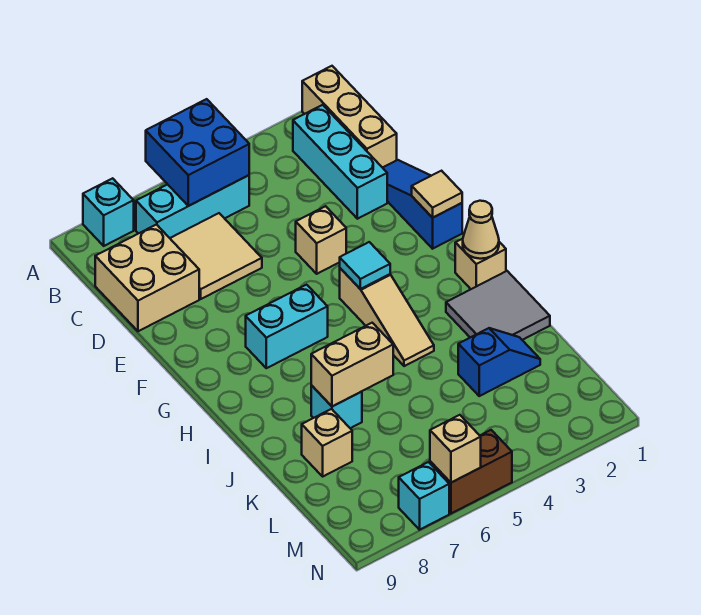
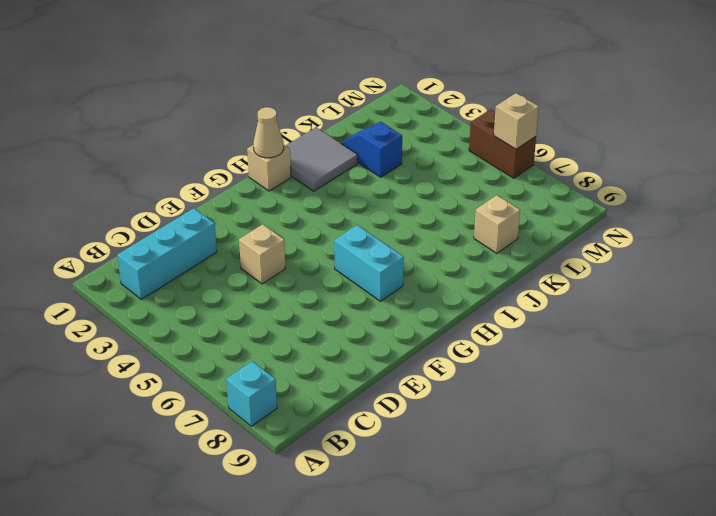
none -> tan 1x3 brick [302,66,397,168]
none -> cyan 1x3 brick [136,175,249,238]
none -> tan 2x2 tile [170,213,262,299]

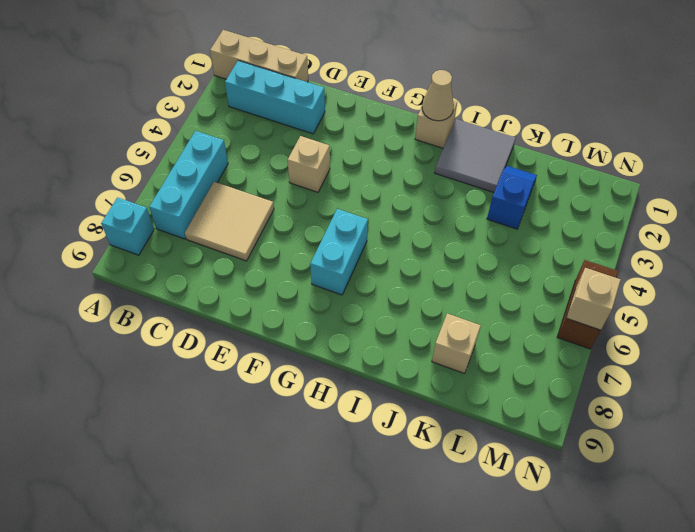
none -> tan 2x2 brick [95,225,199,331]
none -> blue 1x3 slope [383,160,462,249]
none -> tan 1x3 slope [340,268,434,366]

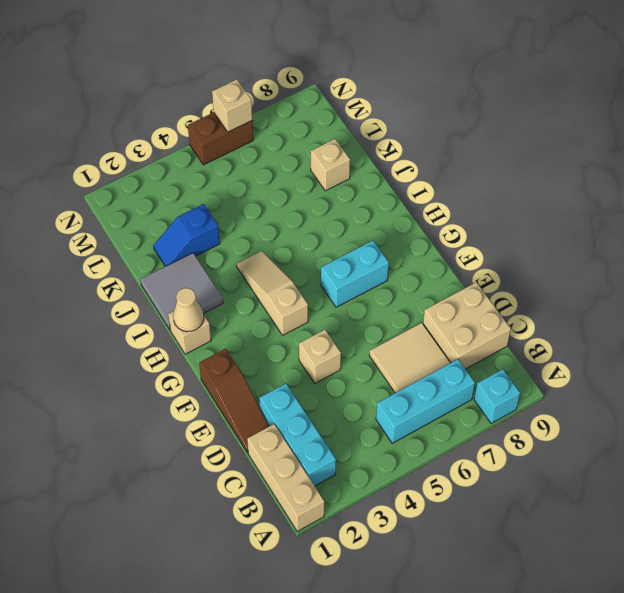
brown 1x3 slope [199,349,269,453] -> blue 1x3 slope [383,160,462,249]
none -> cyan 1x1 brick [311,385,362,428]
none -> cyan 1x1 brick [399,462,449,530]
none -> blue 2x2 brick [146,99,249,206]

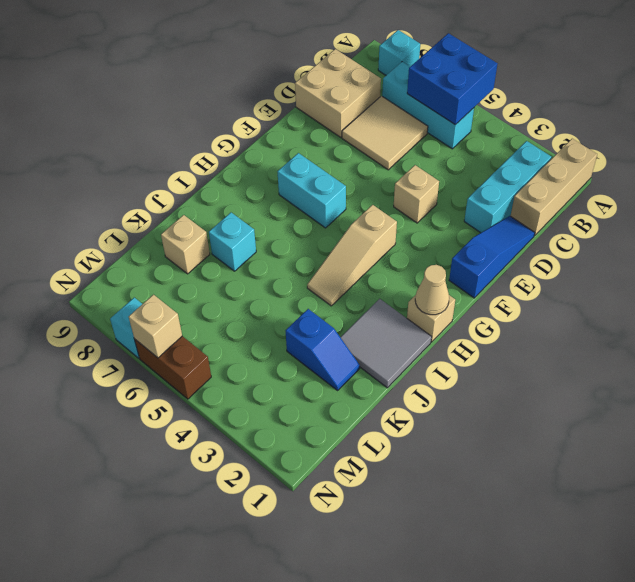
none -> tan 1x1 tile [411,171,462,218]
none -> cyan 1x1 tile [340,242,390,289]
none -> tan 1x2 brick [311,323,393,407]

